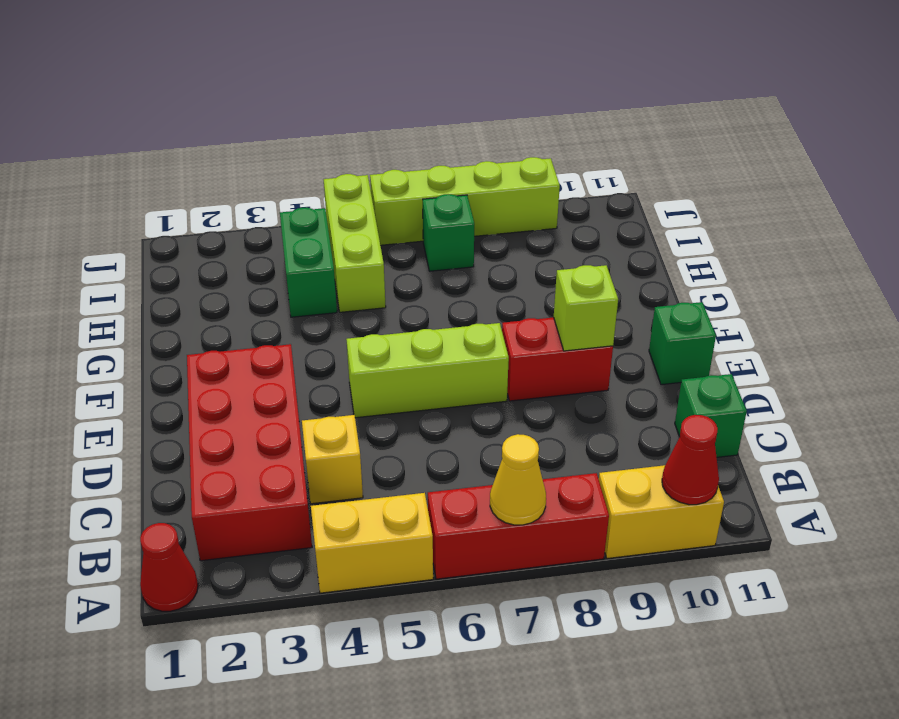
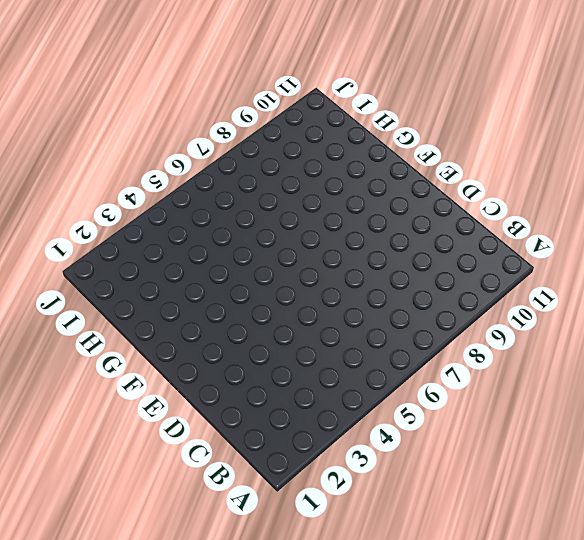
none -> red 1x1 cone [140,523,198,611]
none -> yellow 1x2 brick [311,493,433,593]
none -> red 1x3 brick [428,473,609,579]

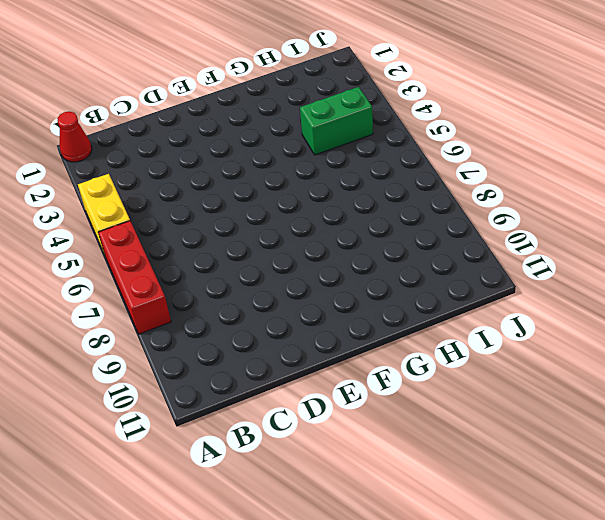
none -> yellow 1x2 brick [599,465,724,559]
none -> red 2x4 brick [187,344,312,561]
none -> yellow 1x1 brick [302,415,363,504]

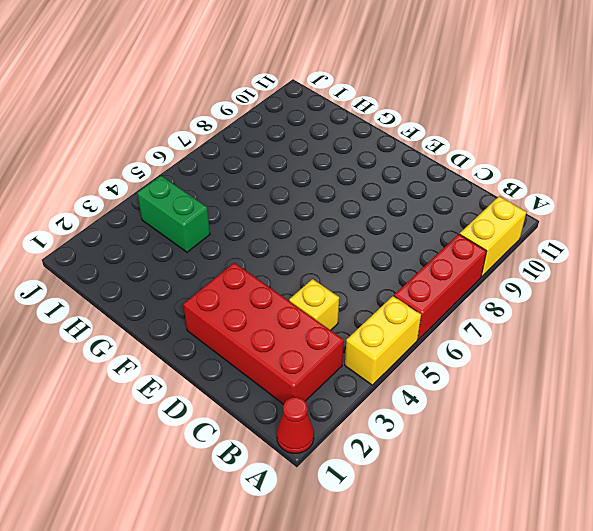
none -> green 1x1 brick [675,374,747,457]
none -> lime 1x3 brick [346,323,509,418]
none -> red 1x2 brick [502,317,613,401]

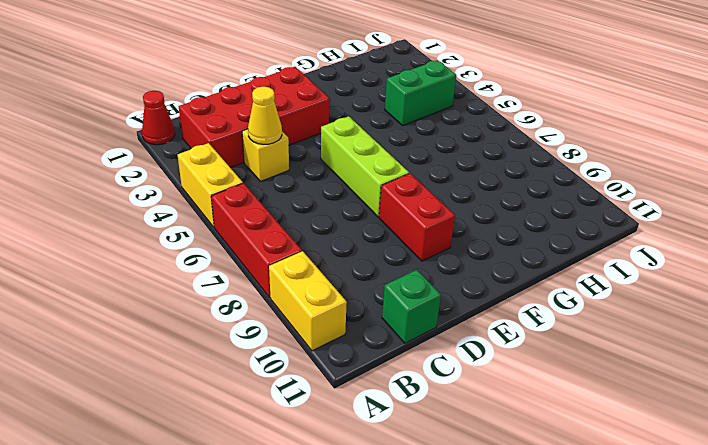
yellow 1x1 cone [248,87,282,145] -> yellow 1x1 cone moved to [490,434,546,525]
none -> green 1x1 brick [649,302,716,385]
none -> lime 1x3 brick [324,174,386,312]
none -> green 1x1 brick [423,194,474,271]

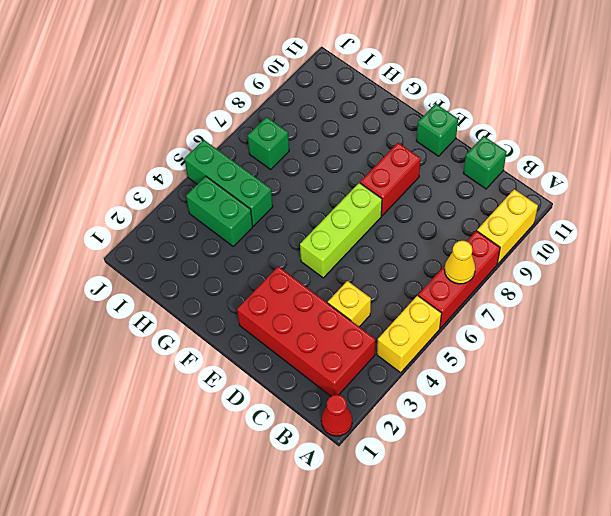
green 1x3 brick [184,140,273,226] -> lime 1x3 brick [324,174,386,312]
none -> lime 1x4 brick [370,157,560,245]
none -> red 1x1 cone [662,415,719,505]
none -> lime 1x1 brick [554,265,618,351]

